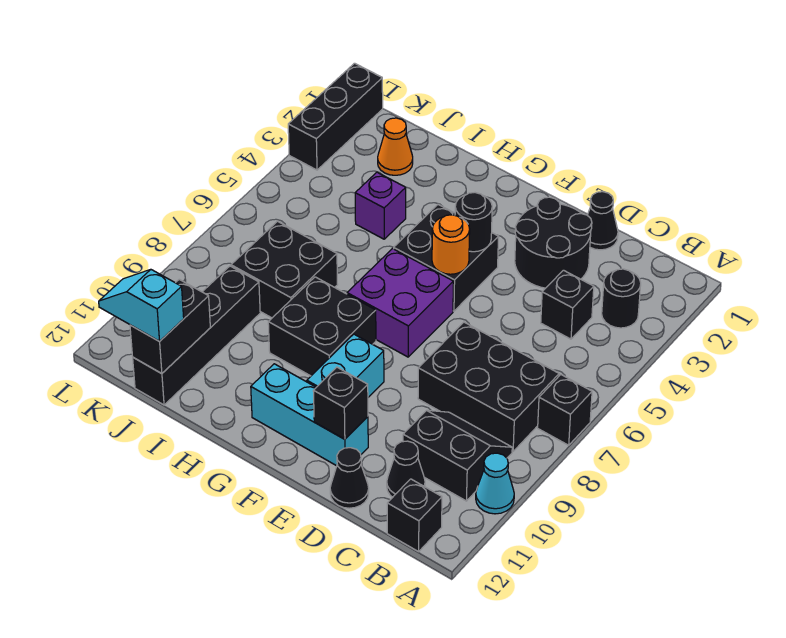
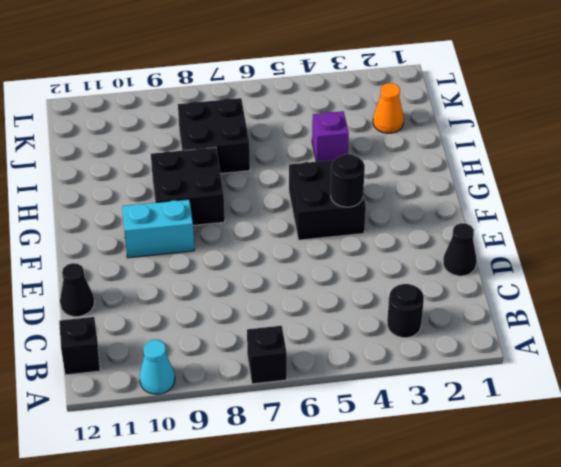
none -> black 2x3 brick [418,322,559,451]
none -> black 2x2 slope [403,410,512,501]
none -> black 1x1 brick [541,270,594,339]

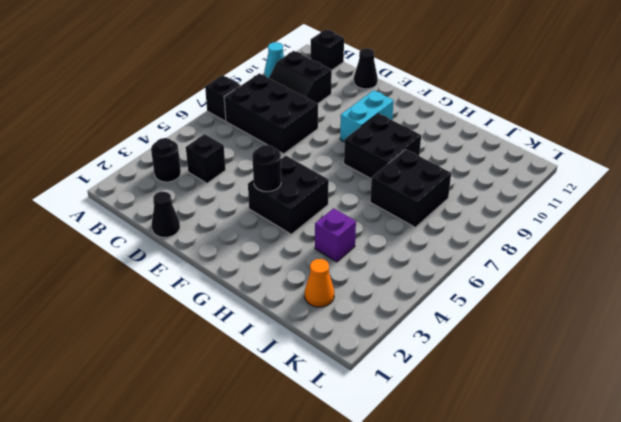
none -> black 1x1 cone [387,441,425,497]
none -> black 2x2 round brick [515,197,592,288]
none -> cyan 1x3 brick [251,364,368,466]

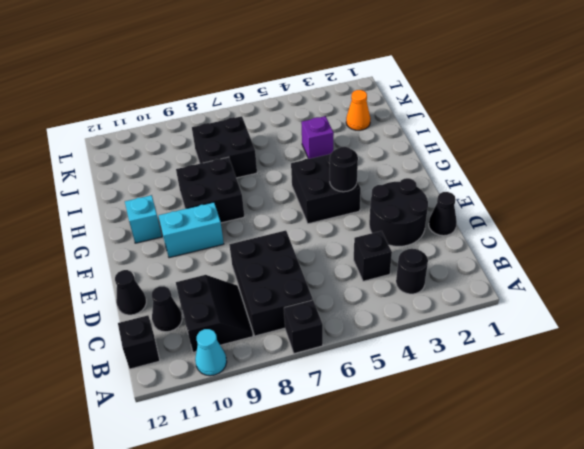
cyan 1x1 brick [125,195,162,243] -> cyan 1x3 brick [251,364,368,466]
none -> purple 2x2 brick [347,249,453,357]
none -> black 1x4 brick [133,266,260,405]
none -> black 1x3 brick [288,63,383,170]

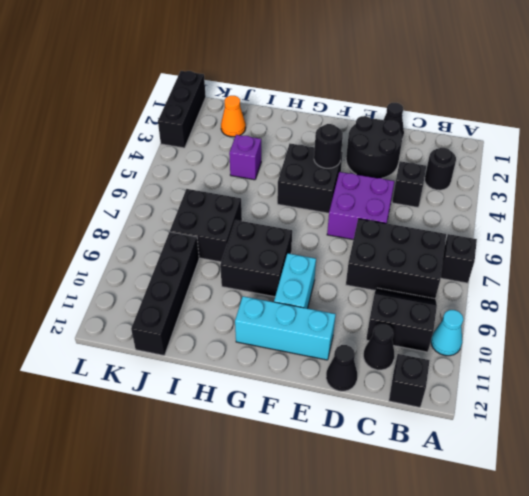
purple 2x2 brick [327,172,394,240] -> purple 2x2 brick moved to [347,249,453,357]
none -> black 1x1 brick [313,367,368,439]
none -> orange 1x1 round brick [432,215,470,274]
none -> black 1x2 brick [130,279,210,374]

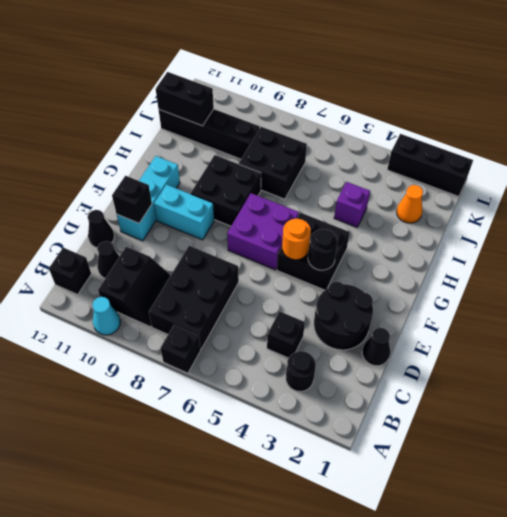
none -> cyan 1x2 slope [99,270,184,341]

